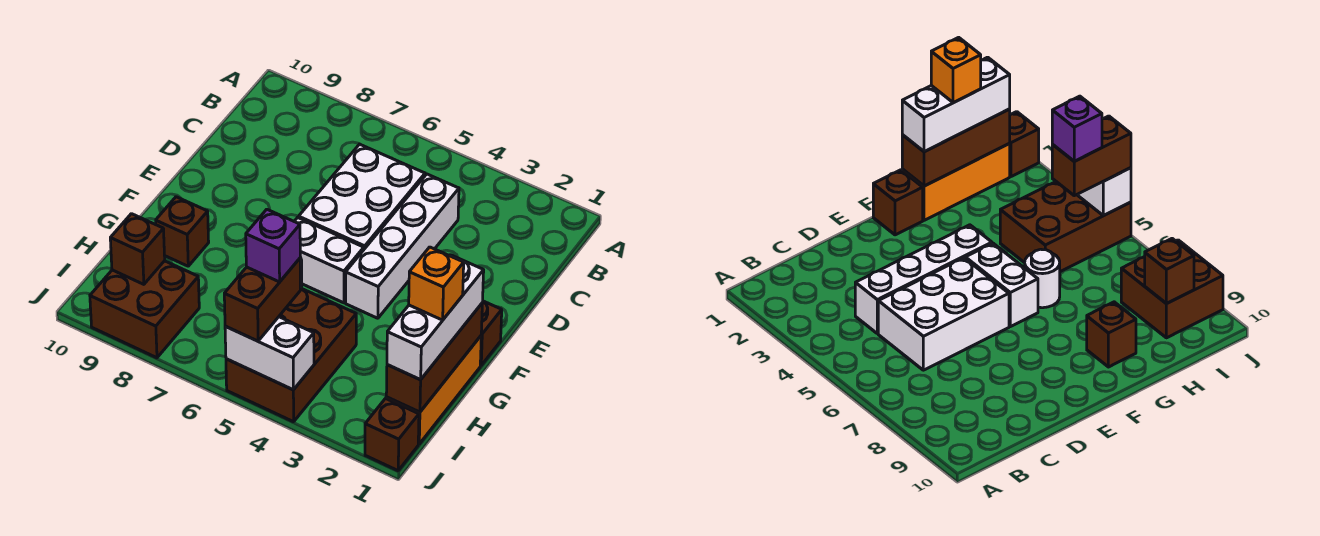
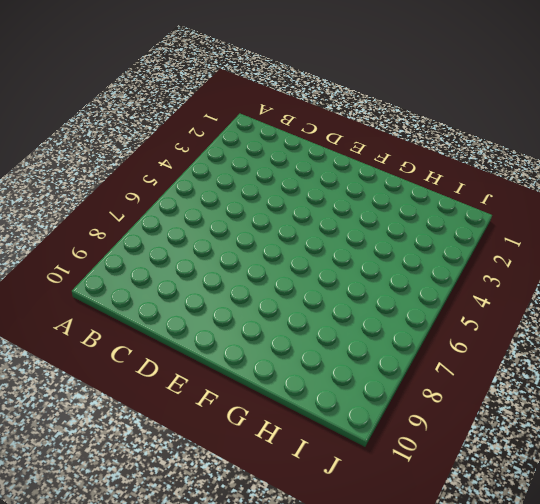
none -> white 1x4 brick [346,174,459,318]
none -> white 2x3 brick [299,144,425,249]
none -> brown 1x1 brick [480,301,502,365]

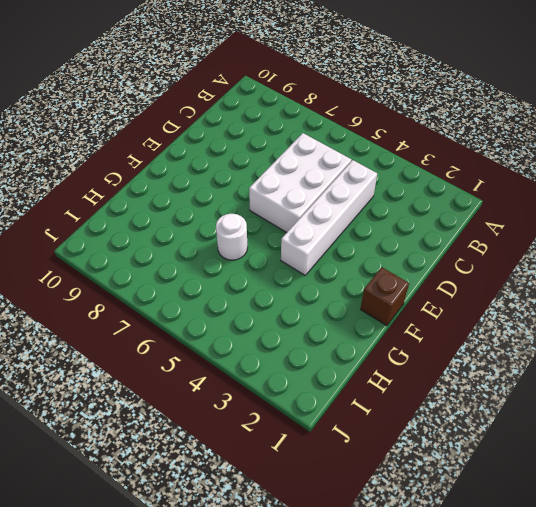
none -> white 1x2 brick [294,218,364,303]
none -> orange 1x3 brick [386,336,481,444]
none -> brown 1x1 brick [156,197,209,266]

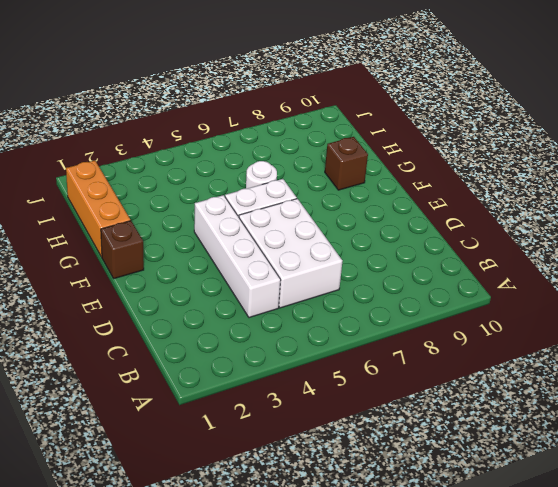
none -> brown 2x3 brick [226,288,356,422]
none -> brown 2x2 brick [90,261,199,358]
none -> brown 1x1 brick [365,399,419,471]

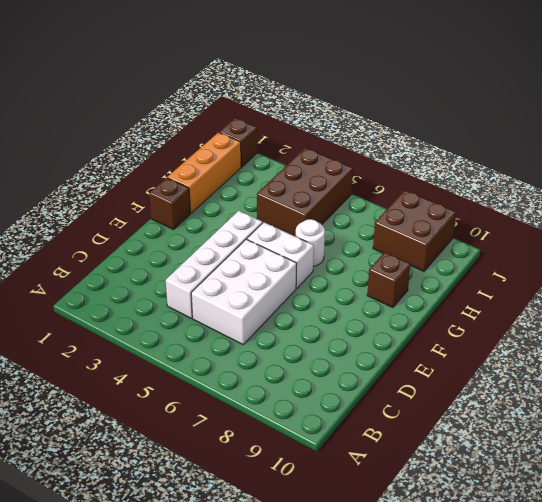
none -> brown 1x3 brick [386,304,482,412]
none -> brown 1x1 brick [110,214,165,284]
none -> white 1x2 brick [225,317,314,390]

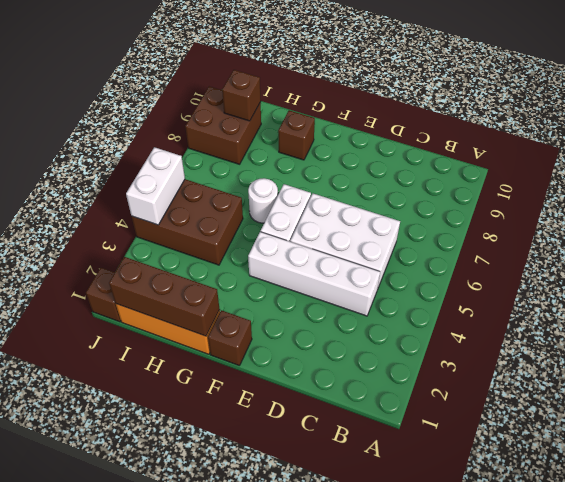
none -> white 1x3 brick [387,255,484,380]
none -> brown 1x2 brick [224,258,301,341]
none -> orange 1x1 brick [409,247,464,320]

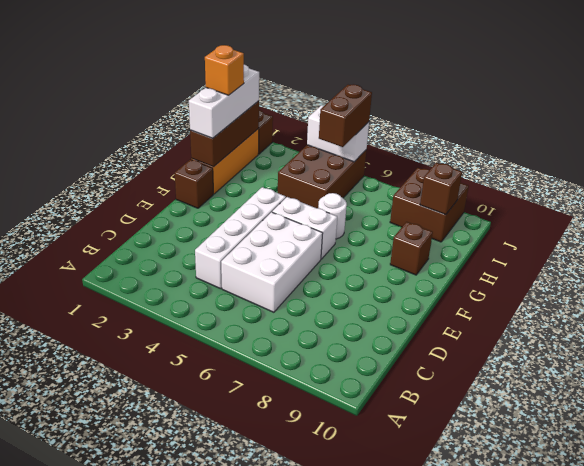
none -> purple 1x1 brick [246,209,300,282]

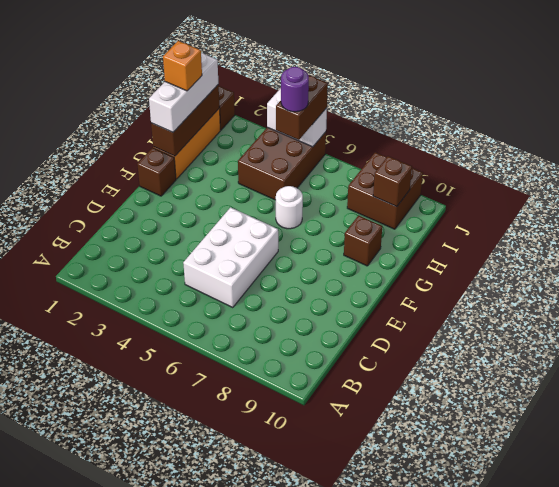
purple 1x1 round brick [281,67,309,112] -> purple 1x1 brick [246,209,300,282]
none -> white 1x4 brick [346,174,459,318]
none -> white 1x2 brick [294,218,364,303]

